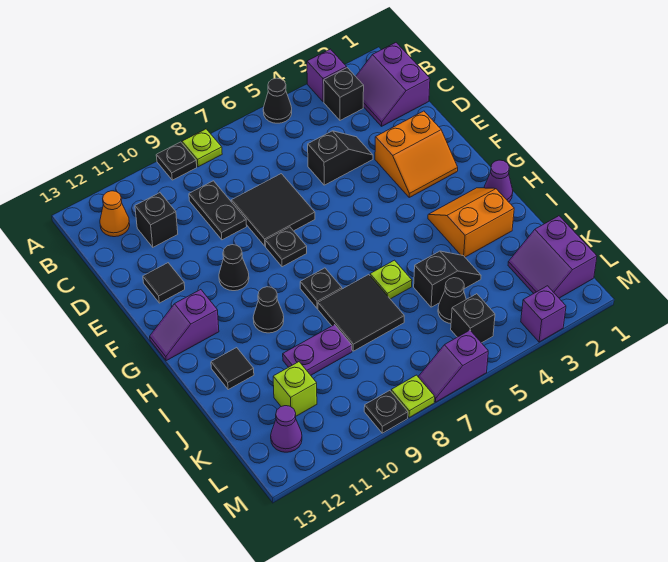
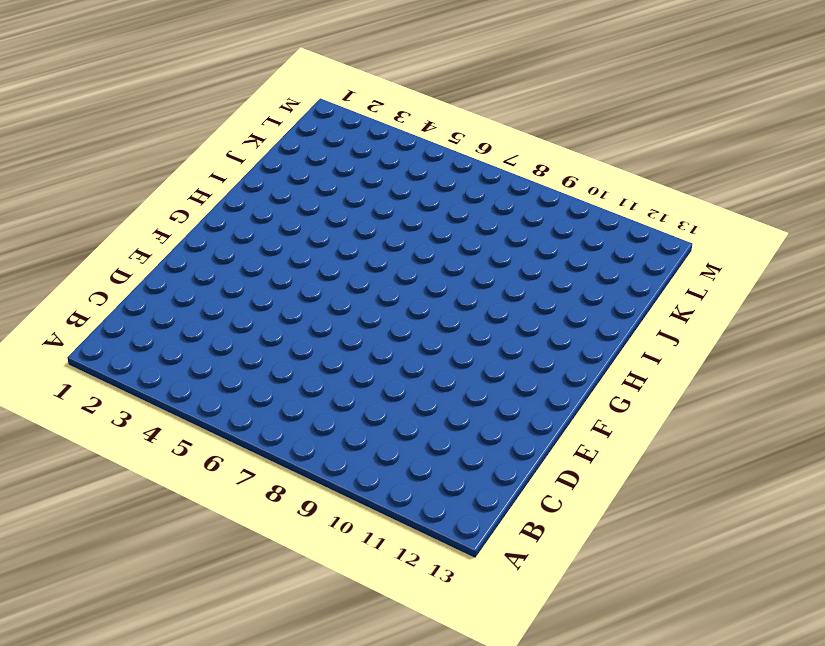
none -> purple 1x1 brick [307,49,347,102]
none -> black 1x1 cone [263,78,292,123]
none -> lime 1x1 plate [182,129,222,167]
none -> black 1x1 plate [156,142,197,180]

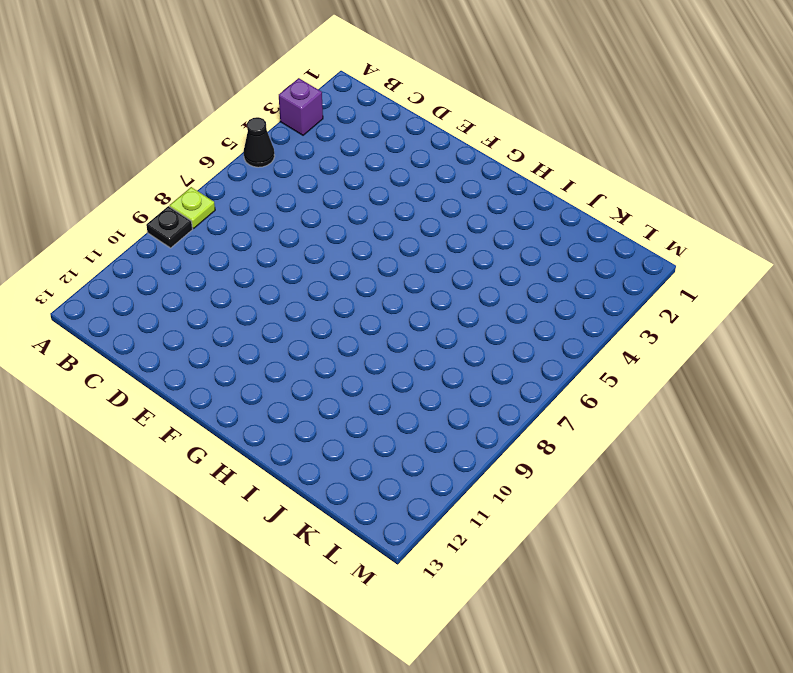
none -> purple 2x2 slope [356,43,430,126]
none -> black 1x1 brick [324,68,364,120]
none -> orange 1x1 cone [100,191,130,237]
none -> black 1x2 plate [189,181,247,240]

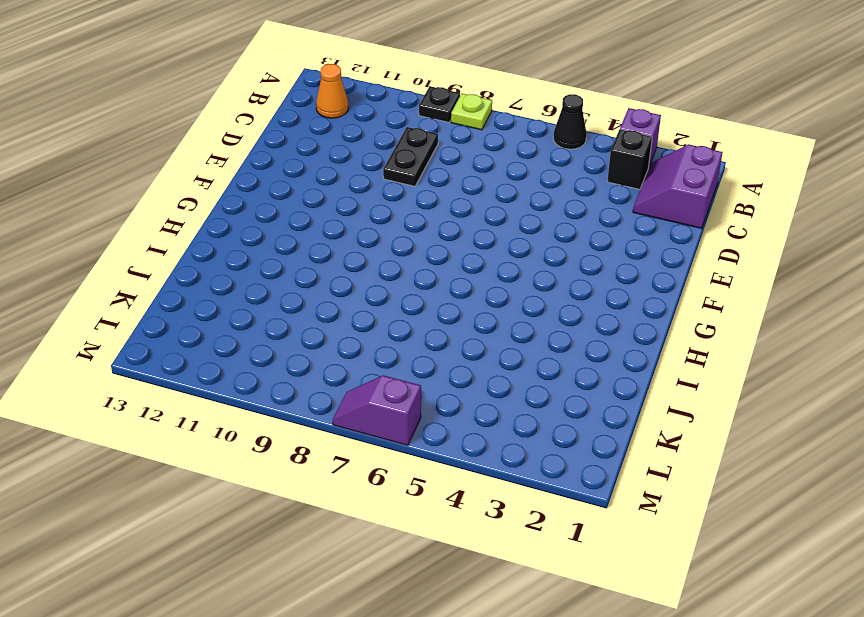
none -> black 1x1 brick [135,193,178,247]
none -> black 1x2 slope [308,131,373,185]
none -> black 2x2 tile [231,174,315,246]
none -> orange 2x2 slope [375,111,458,197]

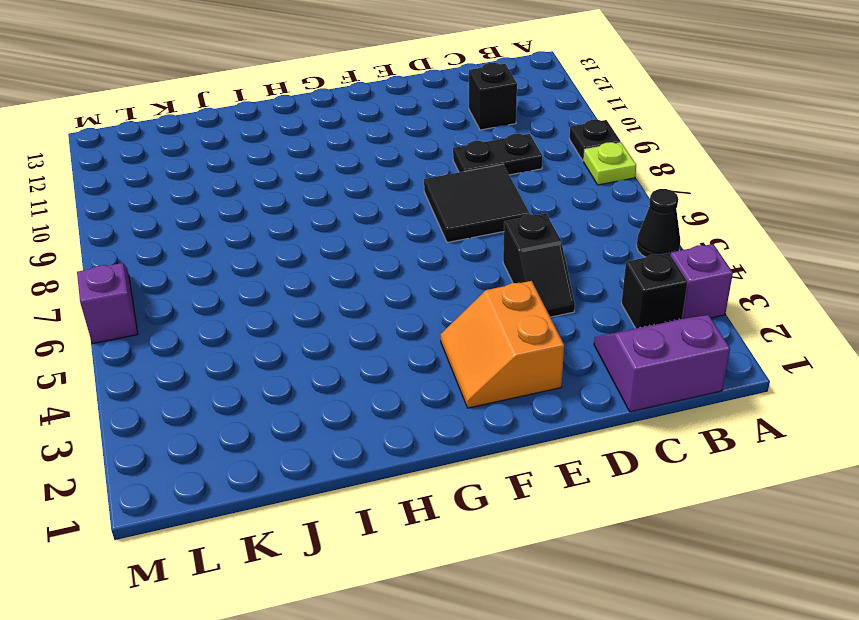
none -> orange 1x1 cone [100,191,130,237]
none -> black 1x1 tile [143,263,185,303]
none -> black 1x1 plate [265,227,307,267]
none -> black 1x1 cone [219,245,249,291]

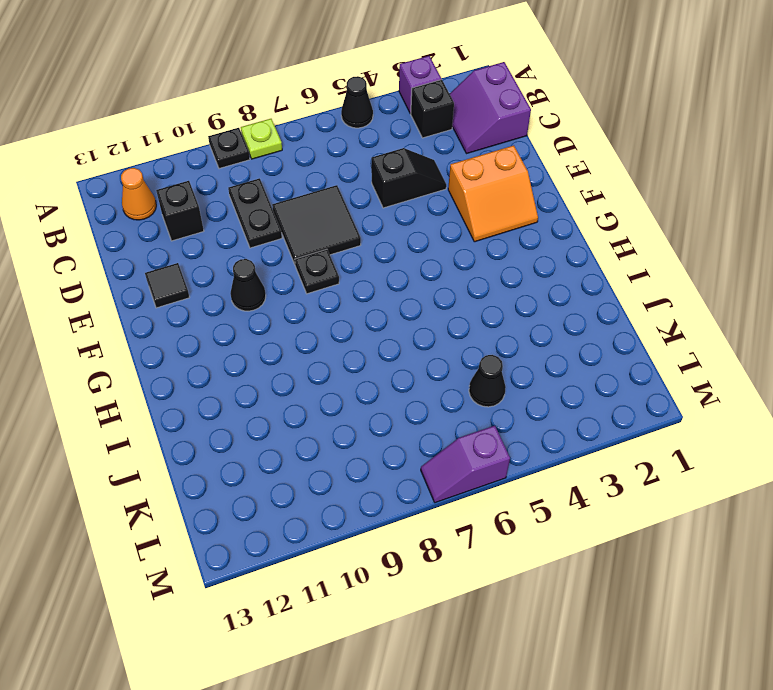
none -> purple 1x2 slope [150,290,219,361]
none -> purple 1x1 cone [484,160,513,202]
none -> orange 2x2 slope [428,188,514,257]
none -> black 1x1 plate [300,268,342,309]

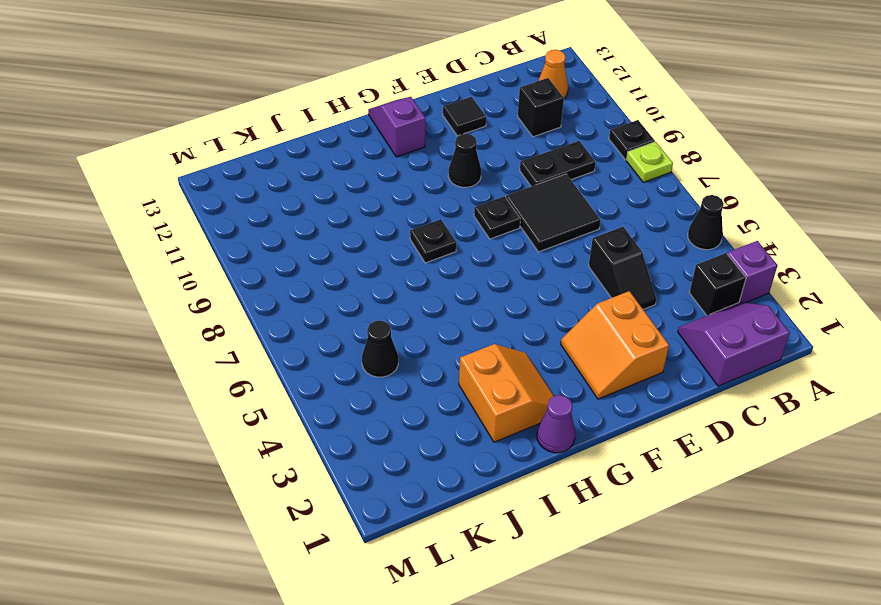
none -> black 1x1 cone [253,287,284,333]
none -> lime 1x1 plate [370,260,412,299]
none -> black 2x2 tile [318,275,404,351]
none -> black 1x1 tile [211,348,254,390]

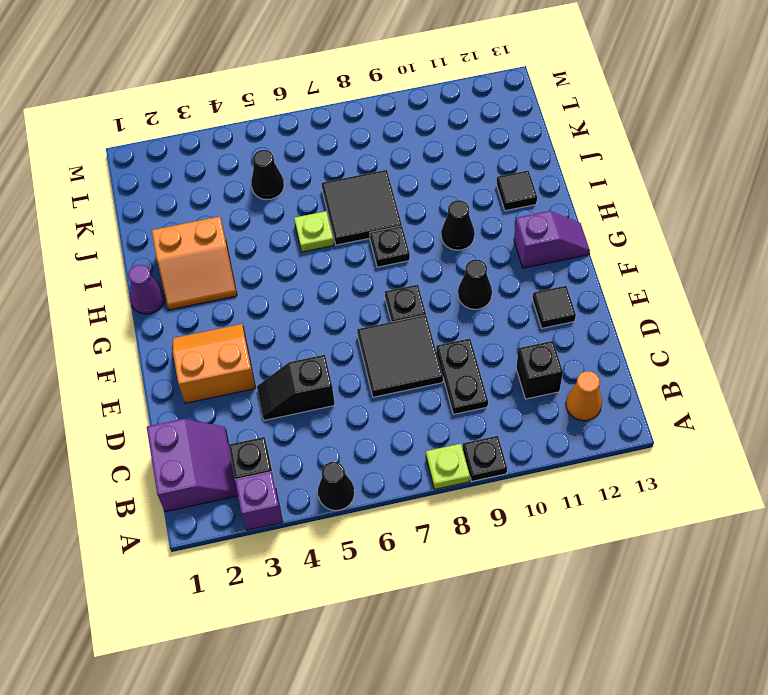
none -> black 1x2 slope [414,251,481,307]
none -> purple 1x2 plate [283,325,352,375]
none -> purple 2x2 slope [508,216,597,298]
none -> lime 1x1 brick [273,362,317,416]

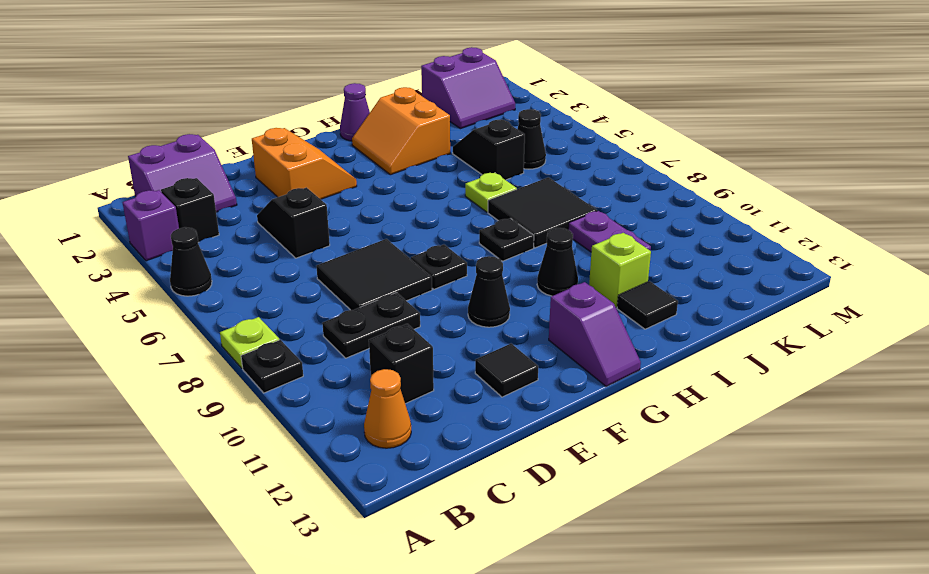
lime 1x1 brick [589,233,651,307] -> lime 1x1 brick moved to [273,362,317,416]
none -> black 1x1 brick [451,294,495,343]
none -> purple 1x1 cone [271,406,302,452]
none -> purple 1x1 brick [521,286,566,342]
none -> purple 1x2 slope [418,330,488,402]

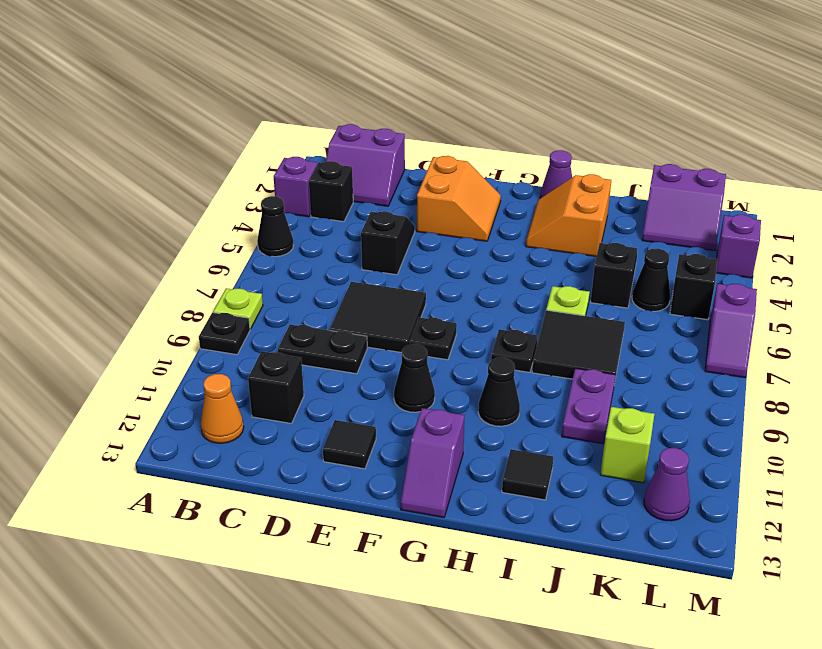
none -> lime 1x1 plate [391,375,435,418]
none -> black 1x1 plate [364,391,408,433]

